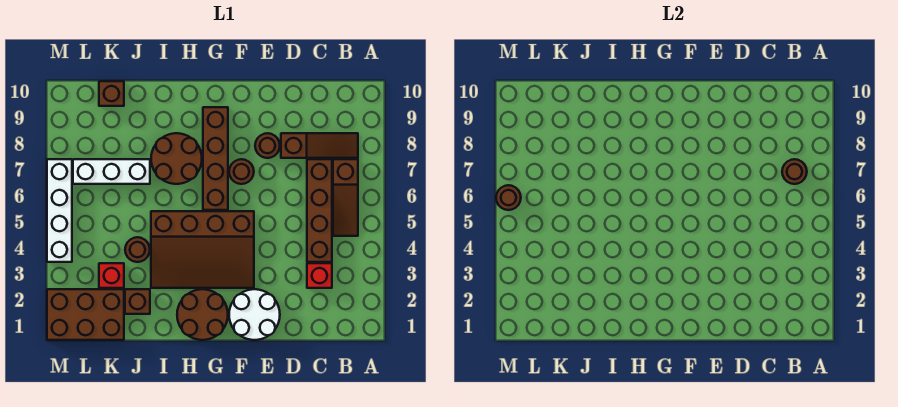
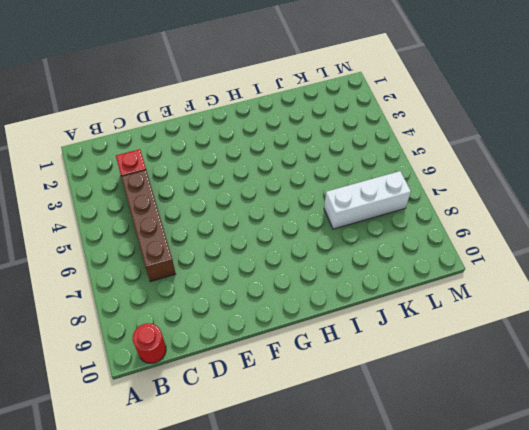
red 1x1 round brick [133,323,166,363] -> none
none -> brown 1x3 slope [333,159,358,236]
none -> brown 1x3 slope [281,133,358,158]
none -> white 2x2 round brick [229,289,280,340]

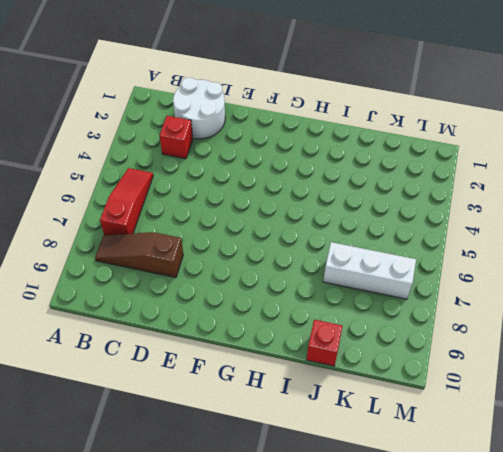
red 1x3 slope [100,168,153,235] -> brown 1x3 slope [333,159,358,236]
white 2x2 round brick [173,78,225,139] -> white 2x2 round brick moved to [229,289,280,340]
red 1x1 brick [306,320,343,366] -> red 1x1 brick moved to [99,263,124,288]
none -> brown 1x4 brick [307,159,332,262]
none -> brown 1x1 round brick [255,133,280,158]
none -> brown 3x4 slope [151,211,254,288]

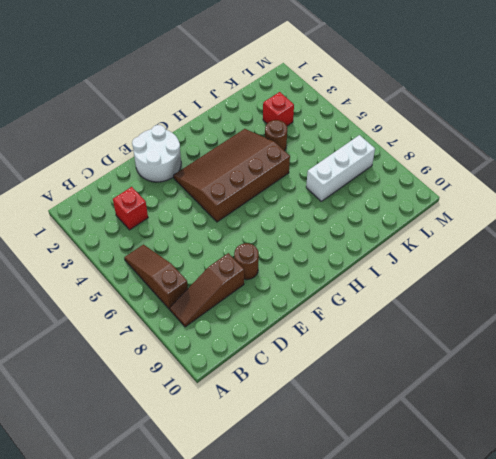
none -> brown 1x4 brick [307,159,332,262]
none -> brown 1x1 round brick [229,159,254,184]
none -> brown 2x2 round brick [177,289,228,340]

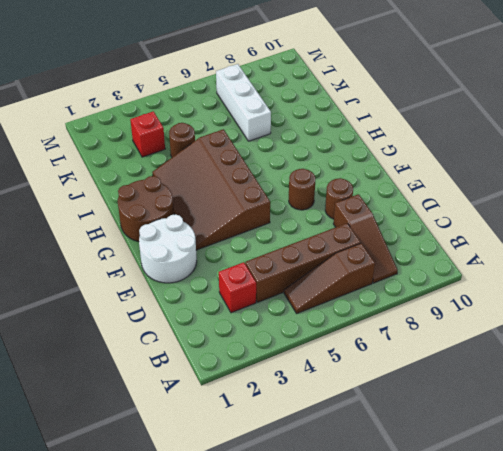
none -> brown 1x4 brick [203,107,228,210]
none -> brown 2x2 round brick [151,133,202,184]
none -> brown 1x1 brick [125,289,150,314]

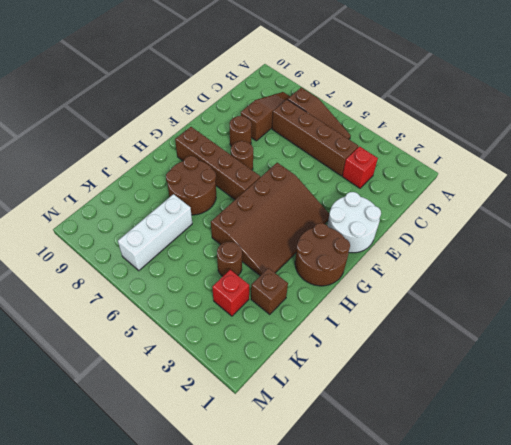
none -> brown 2x3 brick [47,289,124,340]
none -> brown 1x1 brick [99,81,124,106]
none -> white 1x4 brick [47,159,72,262]

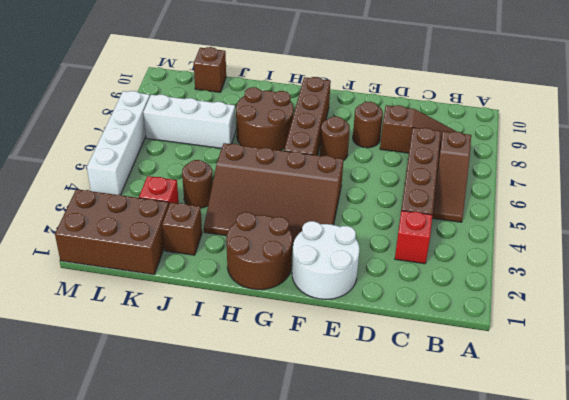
none -> brown 1x1 round brick [782,159,807,184]
none -> brown 1x1 round brick [496,185,521,210]

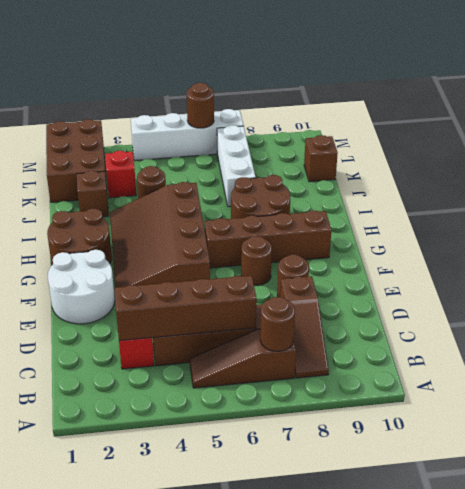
brown 1x4 brick [114,276,257,341] -> none

